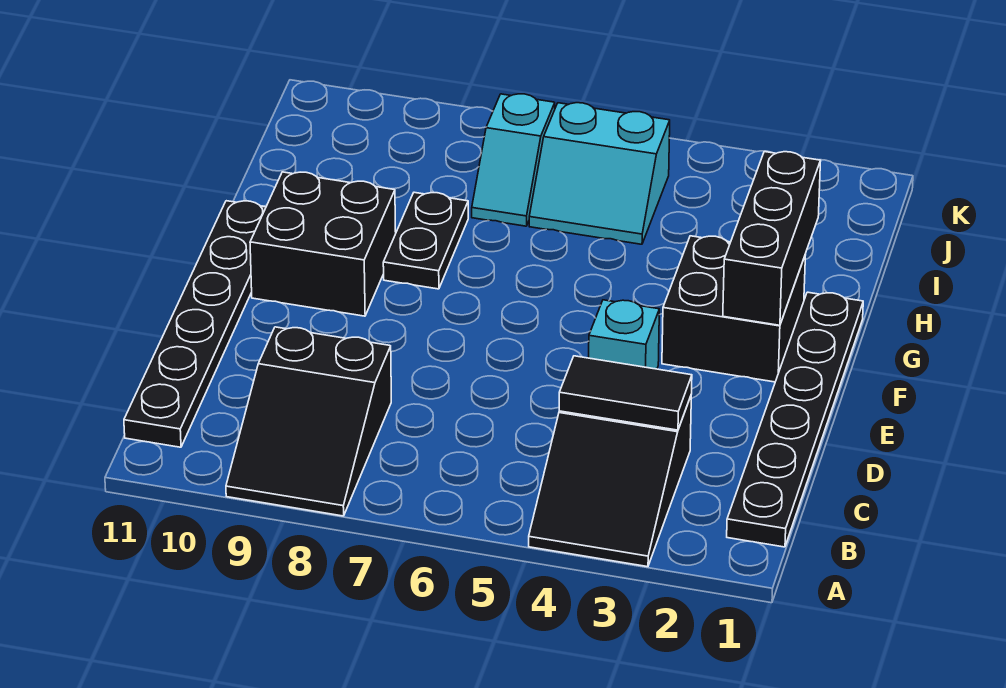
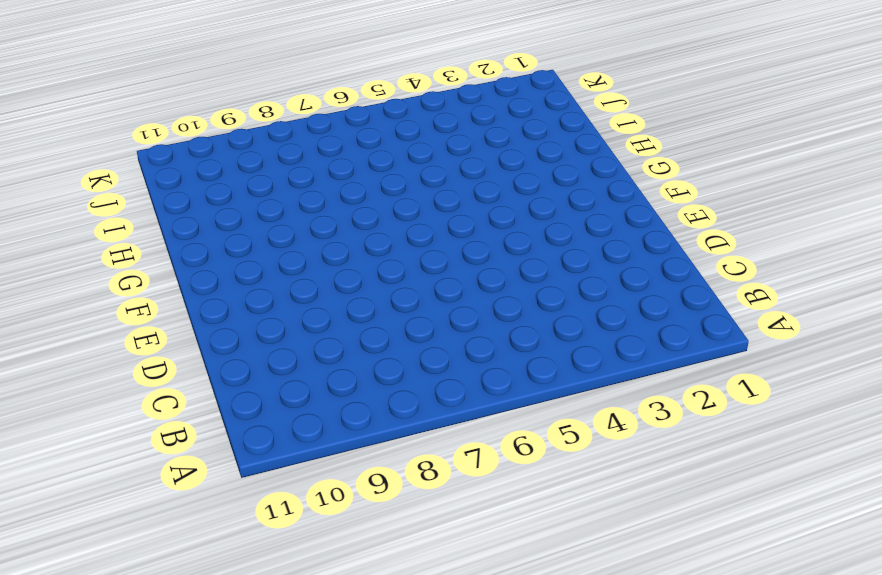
none -> black 2x3 slope [529,396,691,567]
none -> black 2x3 slope [226,327,391,516]
none -> black 1x6 plate [727,292,863,547]

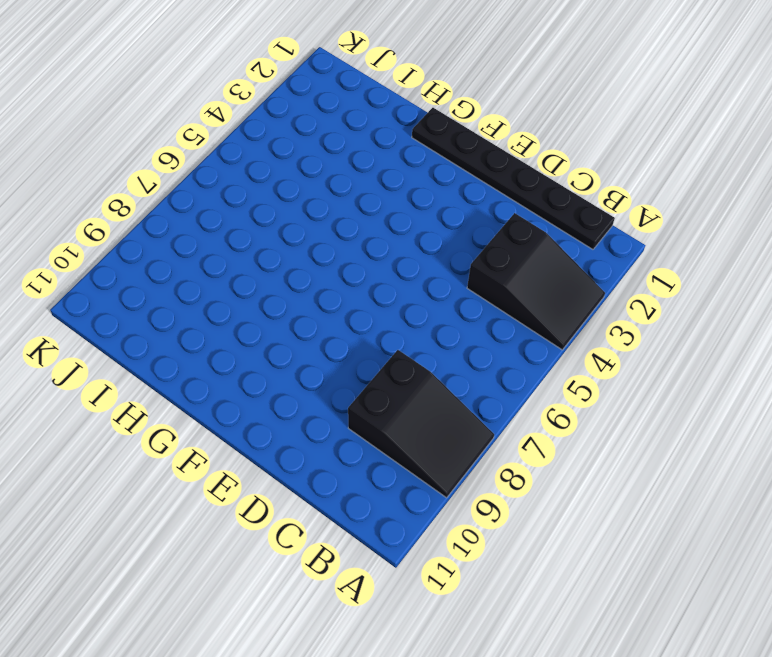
none -> black 1x6 plate [124,201,266,447]
none -> cyan 1x1 brick [589,300,659,369]
none -> black 2x2 brick [662,236,806,382]

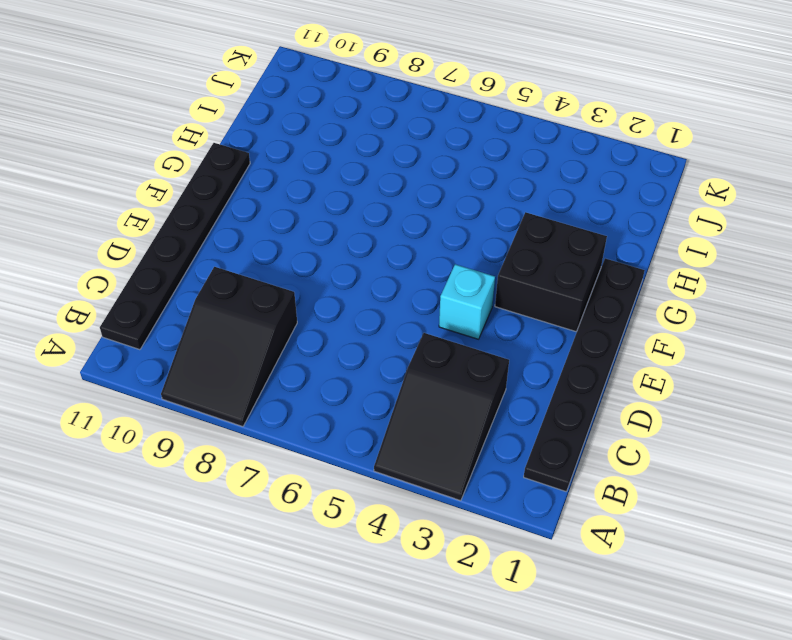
none -> black 2x2 brick [250,172,396,316]
none -> black 1x2 plate [383,192,468,289]
none -> cyan 2x2 slope [529,103,670,244]

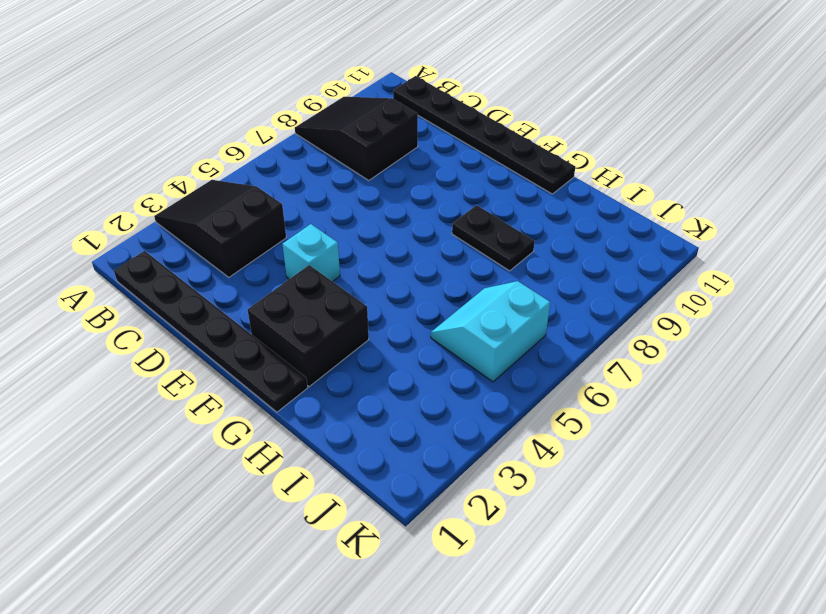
none -> black 2x2 brick [250,172,396,316]
none -> cyan 1x2 slope [472,94,555,226]
none -> black 1x2 tile [559,356,692,430]

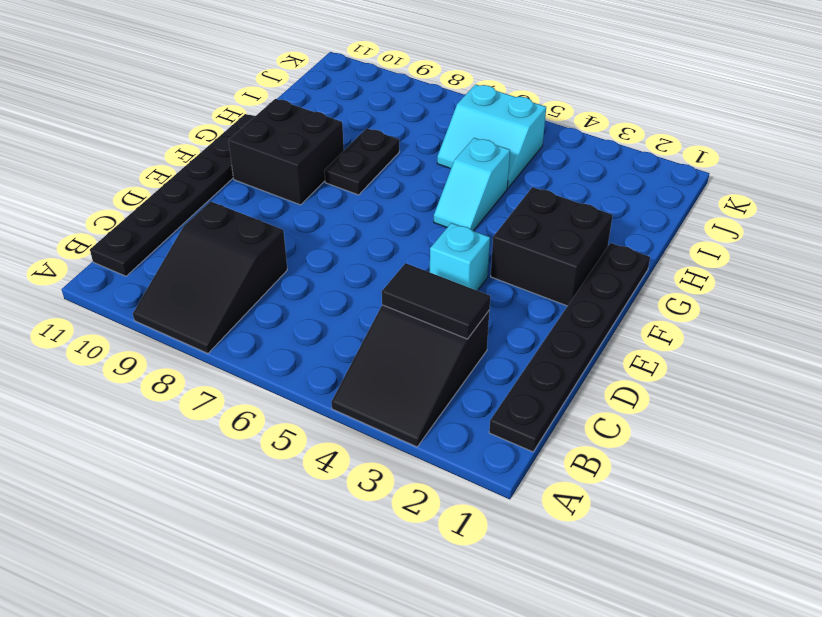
cyan 1x2 slope [434,138,510,231] -> cyan 1x2 slope moved to [472,94,555,226]
none -> black 1x3 brick [723,152,821,325]

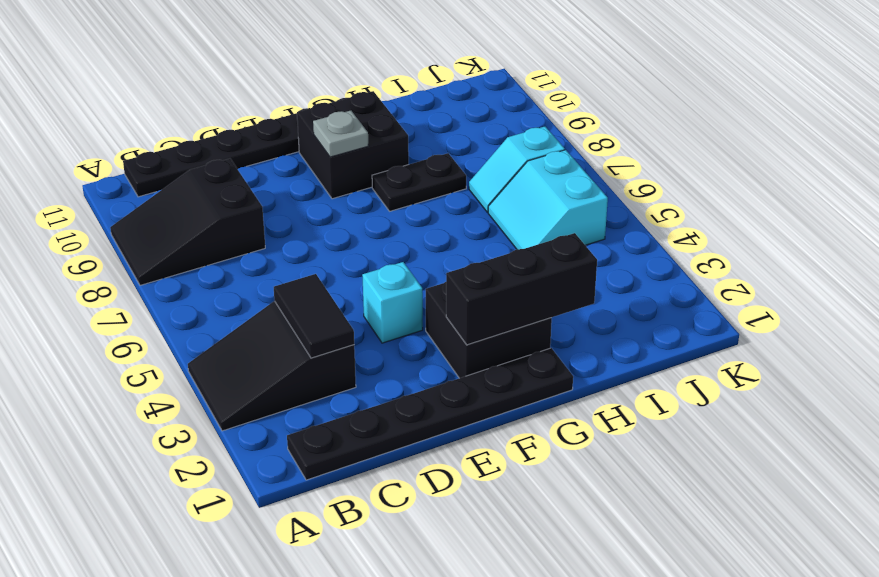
grey 1x1 plate [313,111,368,157] -> none

